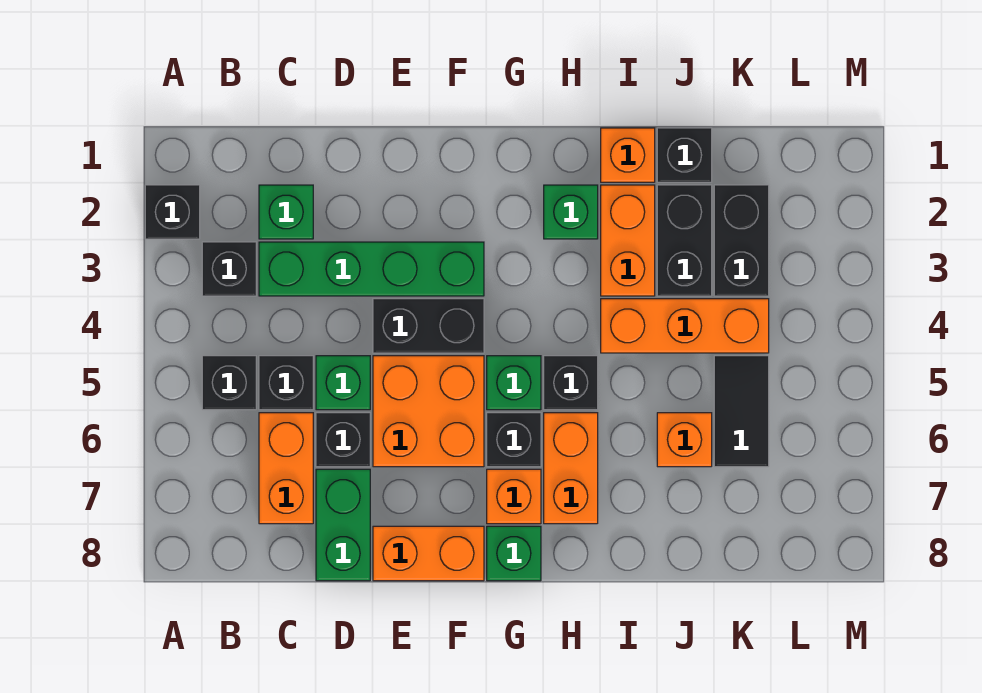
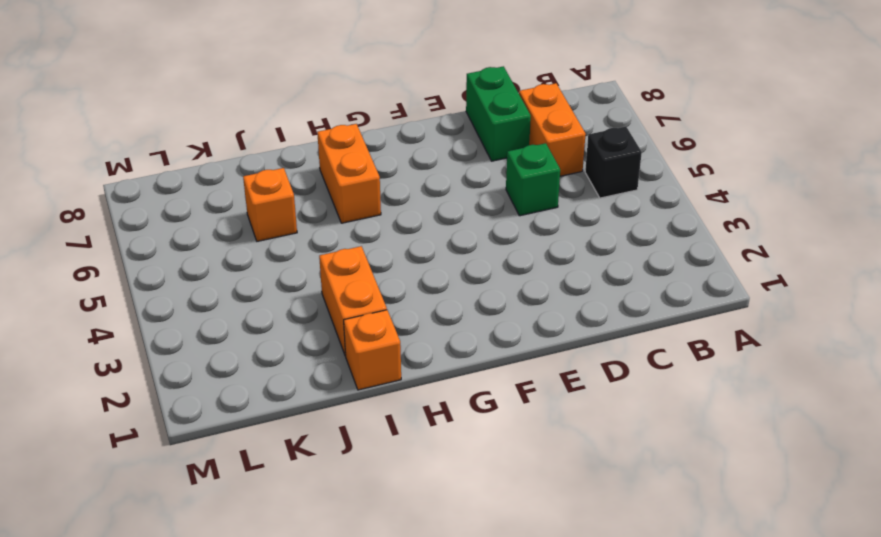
none -> black 1x1 brick [145,185,200,239]
none -> black 1x1 brick [202,242,256,296]
none -> green 1x1 brick [259,185,313,239]

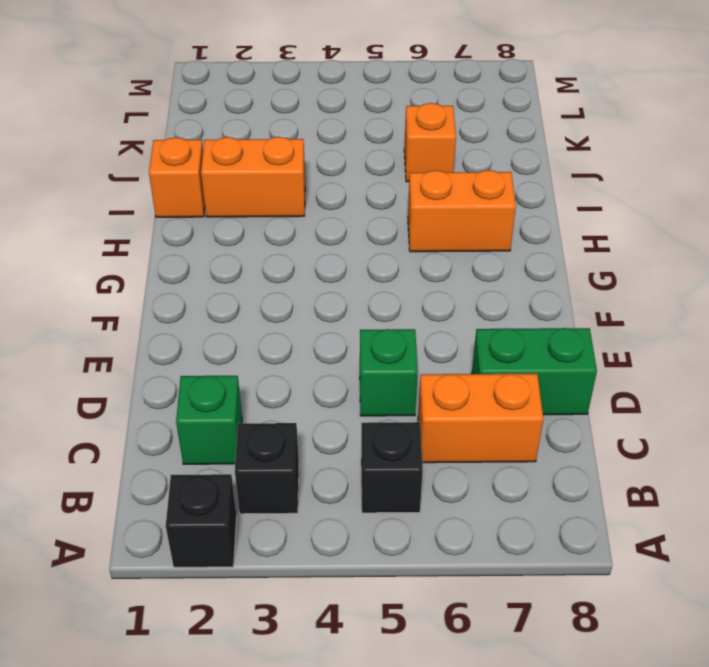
none -> green 1x4 brick [259,242,484,296]
none -> black 1x1 brick [259,356,313,410]
none -> black 1x1 brick [316,413,370,467]

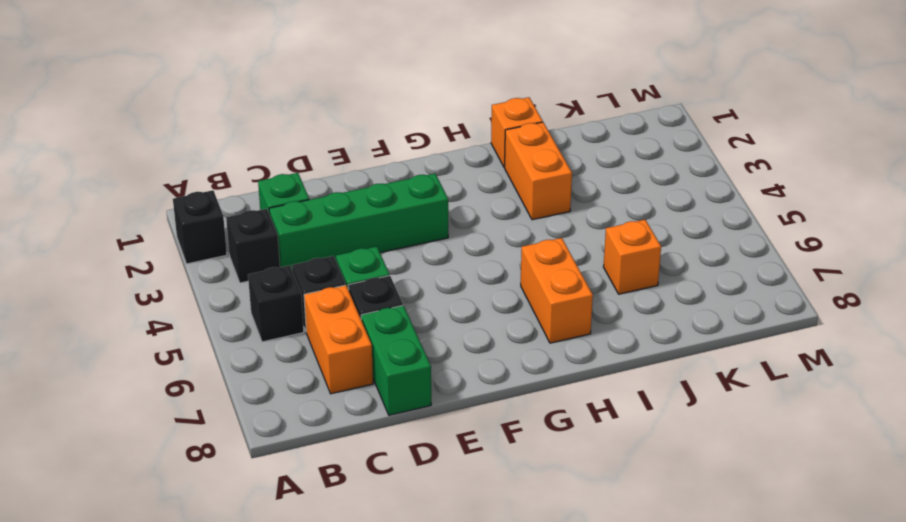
none -> black 1x2 brick [373,299,484,353]
none -> orange 2x2 brick [373,356,484,467]
none -> orange 1x2 brick [373,526,484,581]

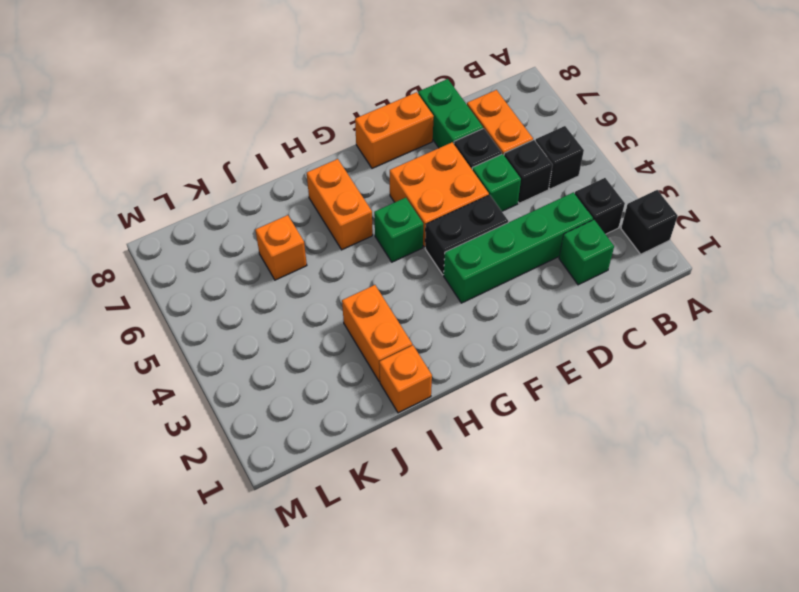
none -> black 1x1 brick [487,413,541,467]
none -> orange 1x1 brick [487,469,541,524]
none -> green 1x1 brick [487,526,541,581]

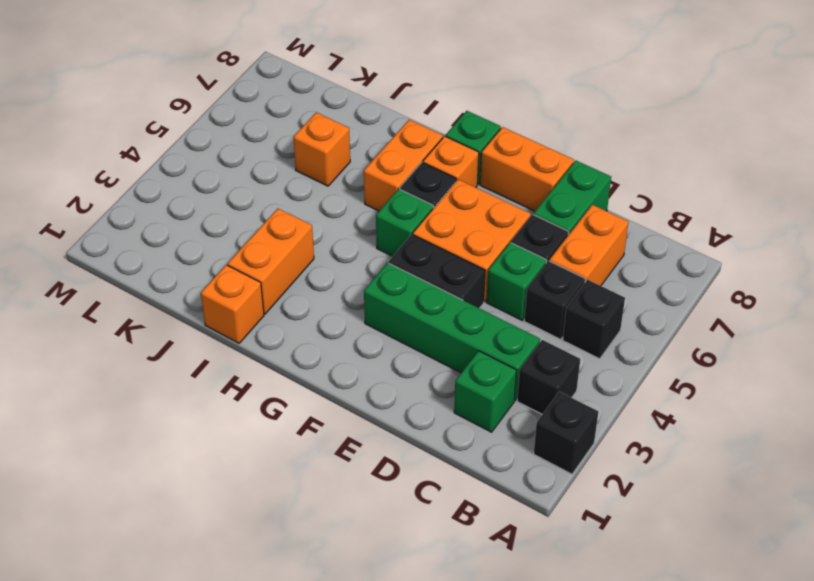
none -> green 1x1 brick [544,185,598,239]
none -> black 1x1 brick [544,356,598,410]
none -> orange 1x3 brick [601,299,769,353]

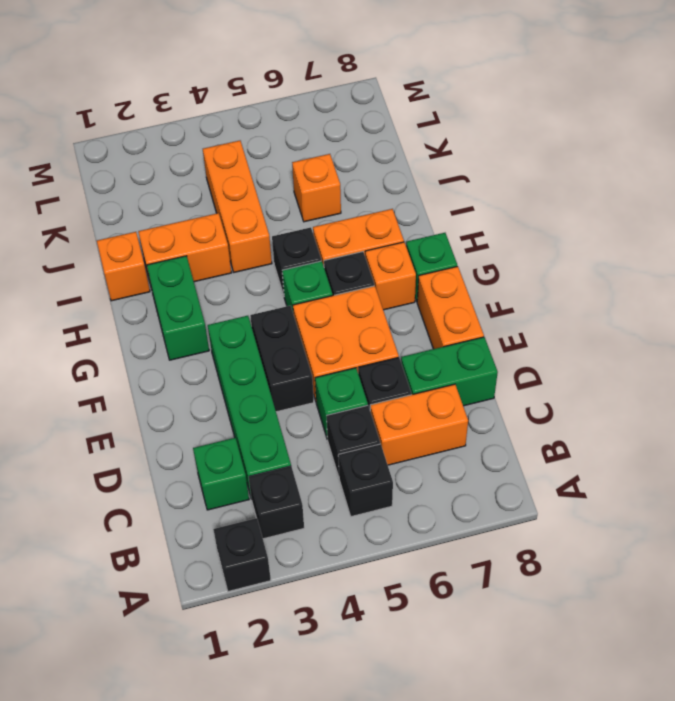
green 1x2 brick [147,256,209,360] -> green 1x1 brick [544,185,598,239]
none -> black 1x1 brick [657,128,712,182]
none -> black 1x2 brick [657,185,712,296]
none -> black 1x2 brick [714,185,769,296]

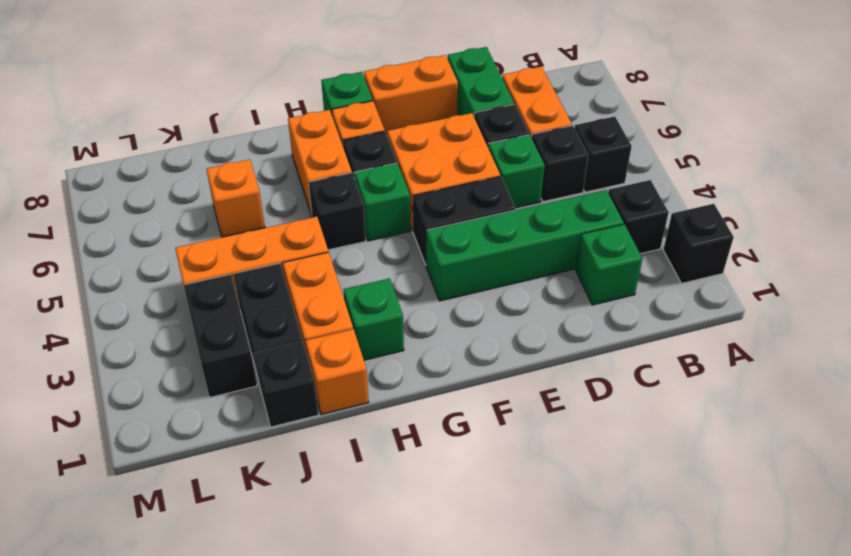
none -> black 1x2 tile [714,356,769,467]

